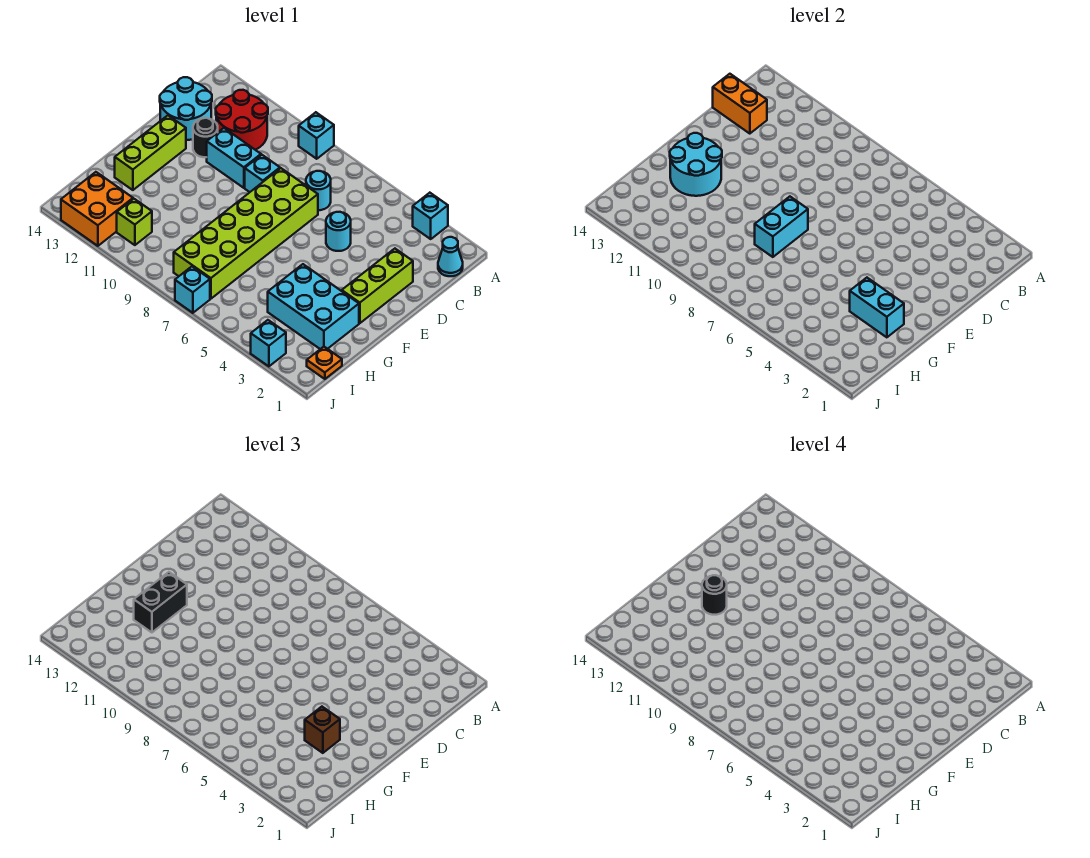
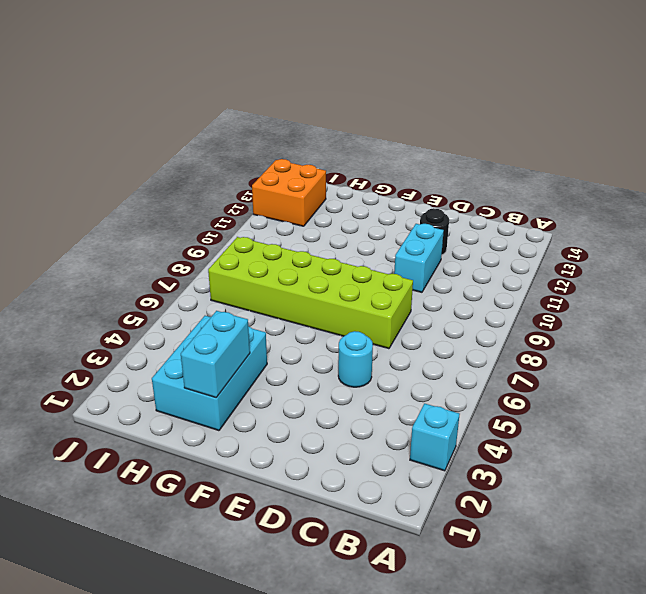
none -> cyan 1x1 brick [299,112,334,159]
none -> cyan 1x1 cone [438,237,463,276]
none -> red 2x2 round brick [216,90,268,150]

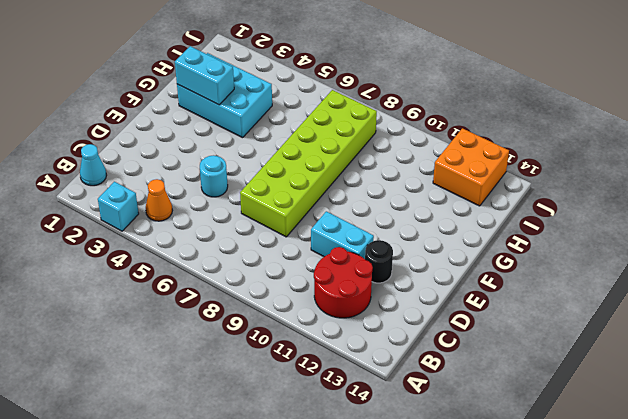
orange 1x1 cone [146,179,172,221] -> none
none -> cyan 1x1 brick [299,112,334,159]
none -> cyan 1x1 round brick [306,171,331,210]
none -> cyan 2x2 round brick [160,77,212,140]

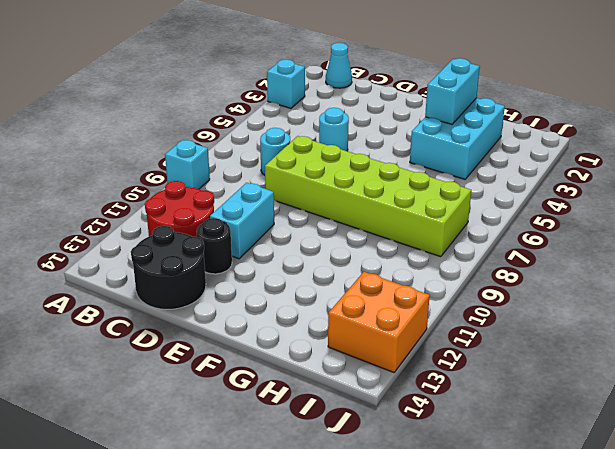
black 2x2 round brick [131,226,206,309] -> cyan 2x2 round brick [160,77,212,140]
none -> lime 1x3 brick [342,249,413,323]
none -> cyan 1x1 brick [245,155,280,192]
none -> lime 1x3 brick [115,115,186,190]

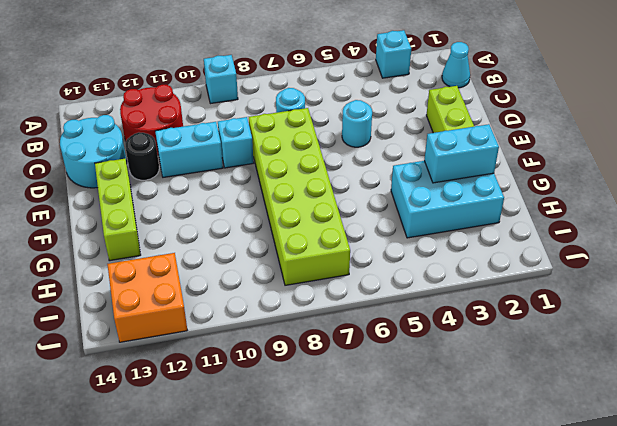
none -> orange 1x1 plate [307,347,342,379]
none -> lime 1x1 brick [117,199,152,245]
none -> cyan 1x1 brick [251,320,286,366]

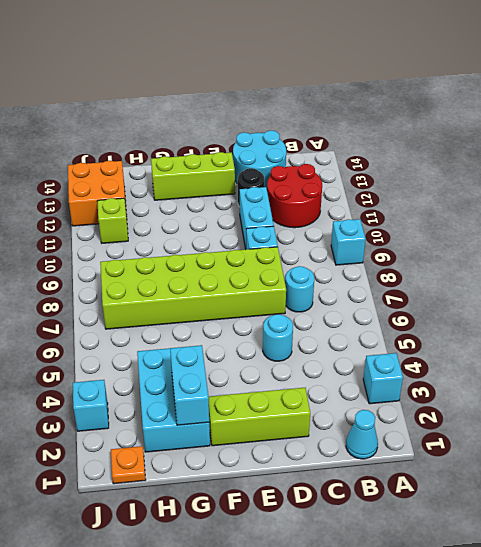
none -> cyan 1x1 brick [175,267,210,313]
none -> orange 1x2 brick [713,74,767,134]
none -> cyan 1x2 brick [755,197,808,257]

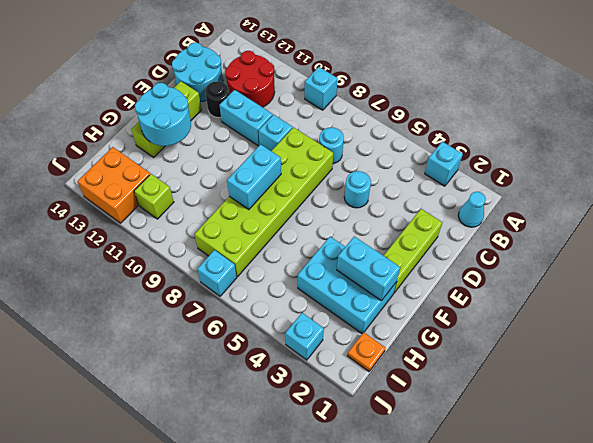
none -> orange 1x2 brick [713,74,767,134]
none -> black 1x2 brick [134,572,187,632]
none -> brown 1x1 brick [305,707,340,753]

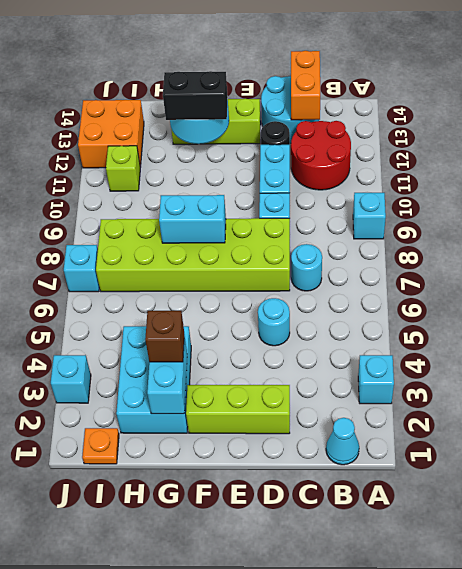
none -> black 1x1 round brick [702,575,727,615]

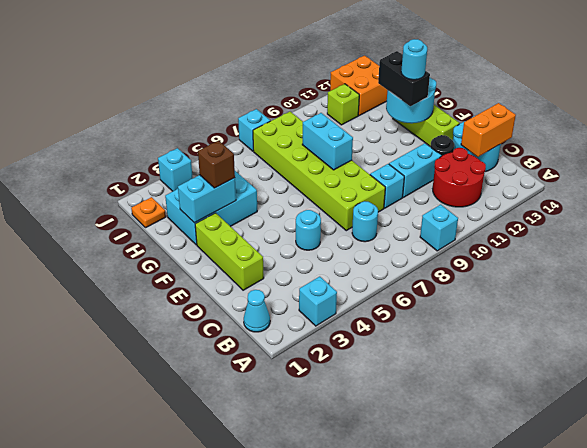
cyan 1x1 round brick [401,39,427,80] -> black 1x1 round brick [702,575,727,615]

